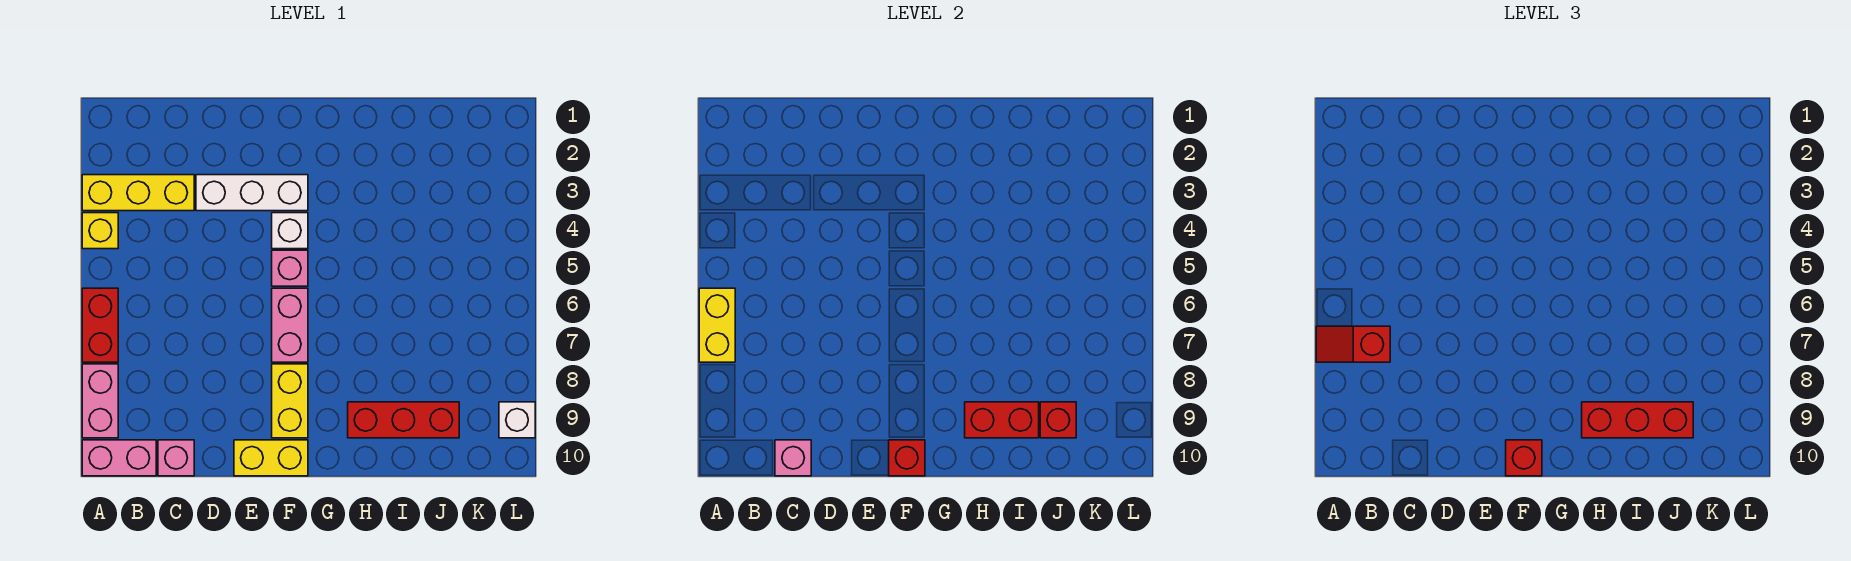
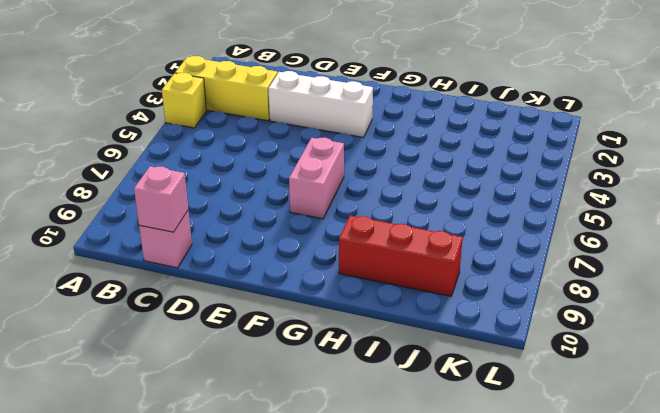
none -> red 1x2 brick [82,288,118,362]
none -> pink 1x2 brick [82,364,118,438]
none -> pink 1x2 brick [82,440,156,476]

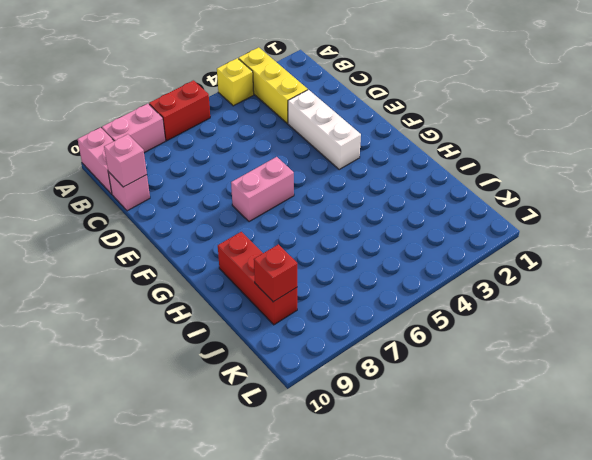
none -> yellow 1x2 brick [234,440,308,476]
none -> white 1x1 brick [272,213,308,249]
none -> pink 1x1 brick [272,250,308,286]

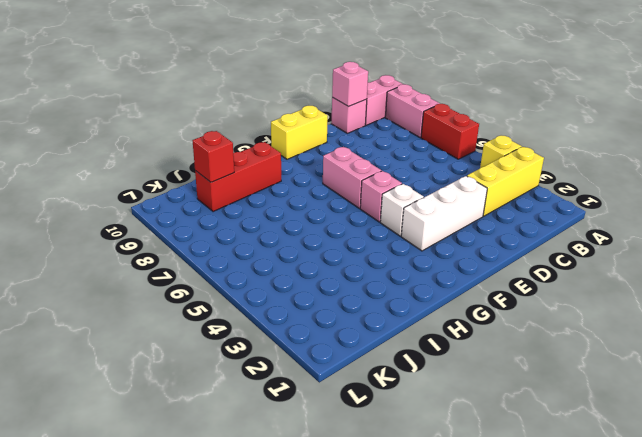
none -> yellow 1x2 brick [272,364,308,438]
none -> white 1x1 brick [499,402,535,438]
none -> yellow 1x2 brick [699,288,735,362]

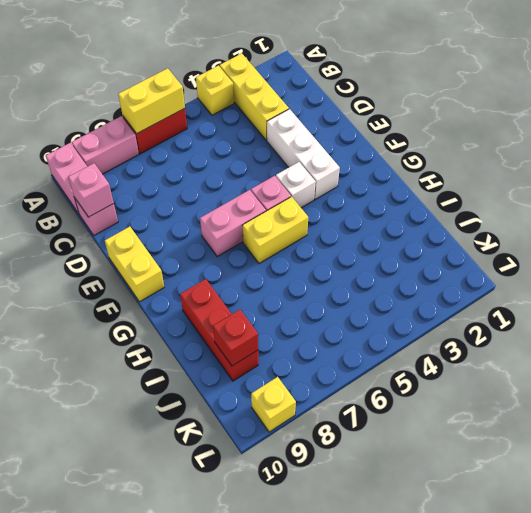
yellow 1x2 brick [242,197,308,264] -> yellow 1x2 brick moved to [272,364,308,438]
yellow 1x1 brick [251,377,296,432] -> white 1x1 brick [499,402,535,438]
none -> red 1x1 brick [889,440,925,476]
none -> red 1x2 brick [965,402,1039,438]
none -> red 1x2 slope [1316,326,1390,362]

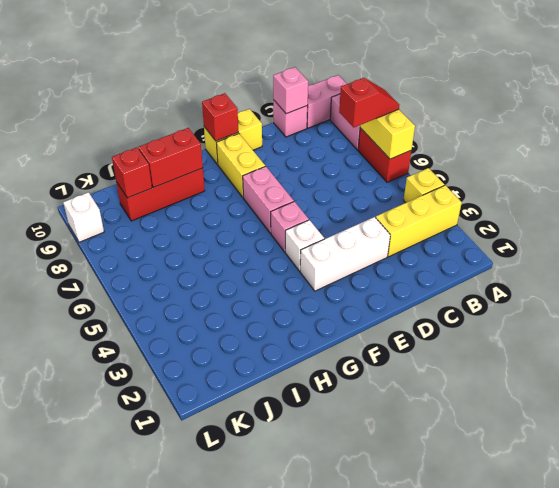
none -> red 1x1 brick [1506,440,1542,476]
none -> red 1x3 brick [1582,402,1693,438]

